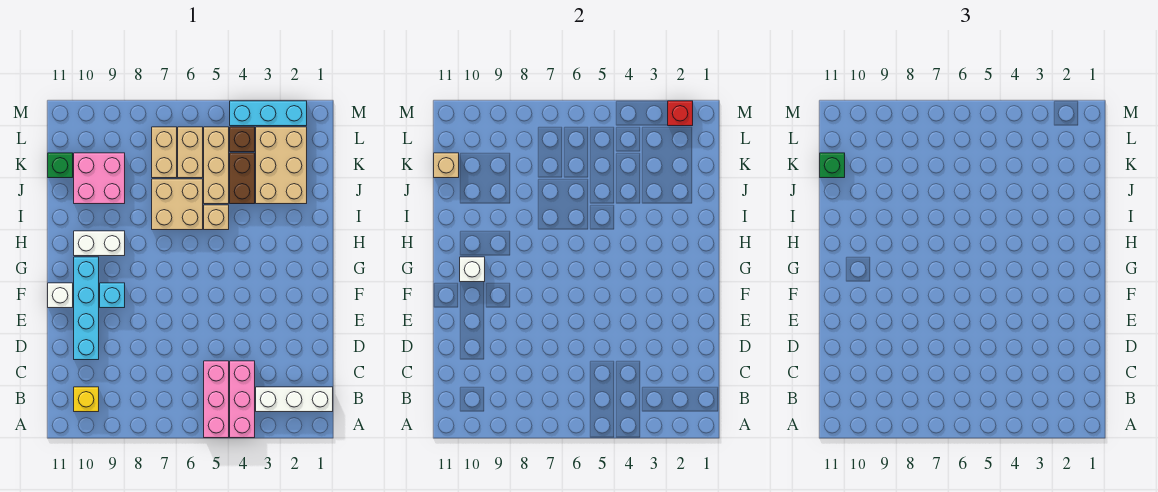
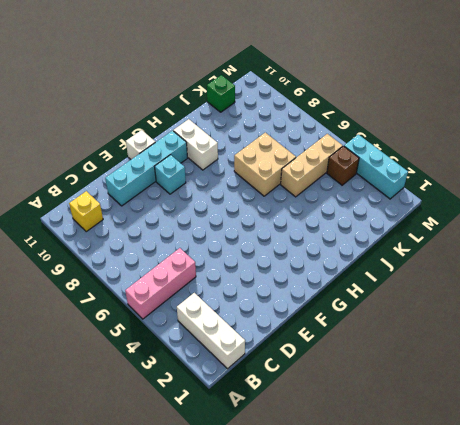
none -> pink 1x3 brick [230,361,255,438]
none -> tan 1x1 brick [204,205,229,230]
none -> tan 2x3 brick [256,127,307,204]

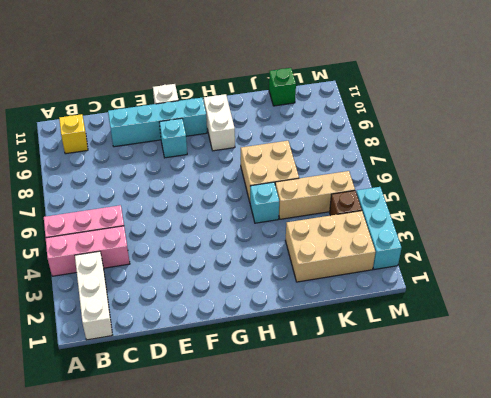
cyan 1x1 brick [250,182,279,223] -> tan 1x1 brick [204,205,229,230]
none -> brown 1x2 brick [230,153,255,204]
none -> pink 2x2 brick [74,153,125,204]
none -> tan 1x2 brick [178,127,203,178]

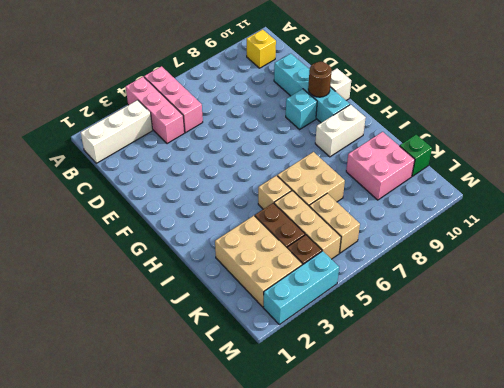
brown 1x1 round brick [308,62,332,97] -> none
none -> tan 1x2 brick [152,127,177,178]
none -> white 1x1 brick [460,257,485,282]
none -> tan 1x1 brick [434,153,459,178]

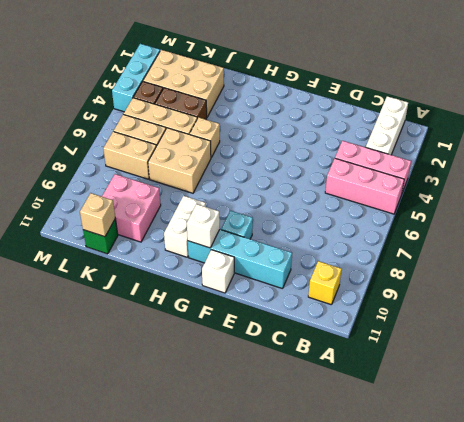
none -> red 1x1 brick [668,101,693,126]
none -> green 1x1 brick [820,153,845,178]

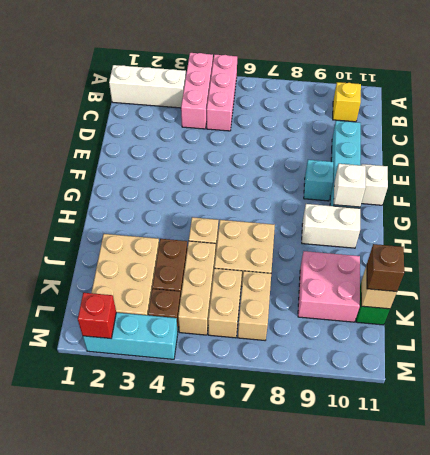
brown 1x1 brick [367,244,404,292] -> green 1x1 brick [820,153,845,178]

